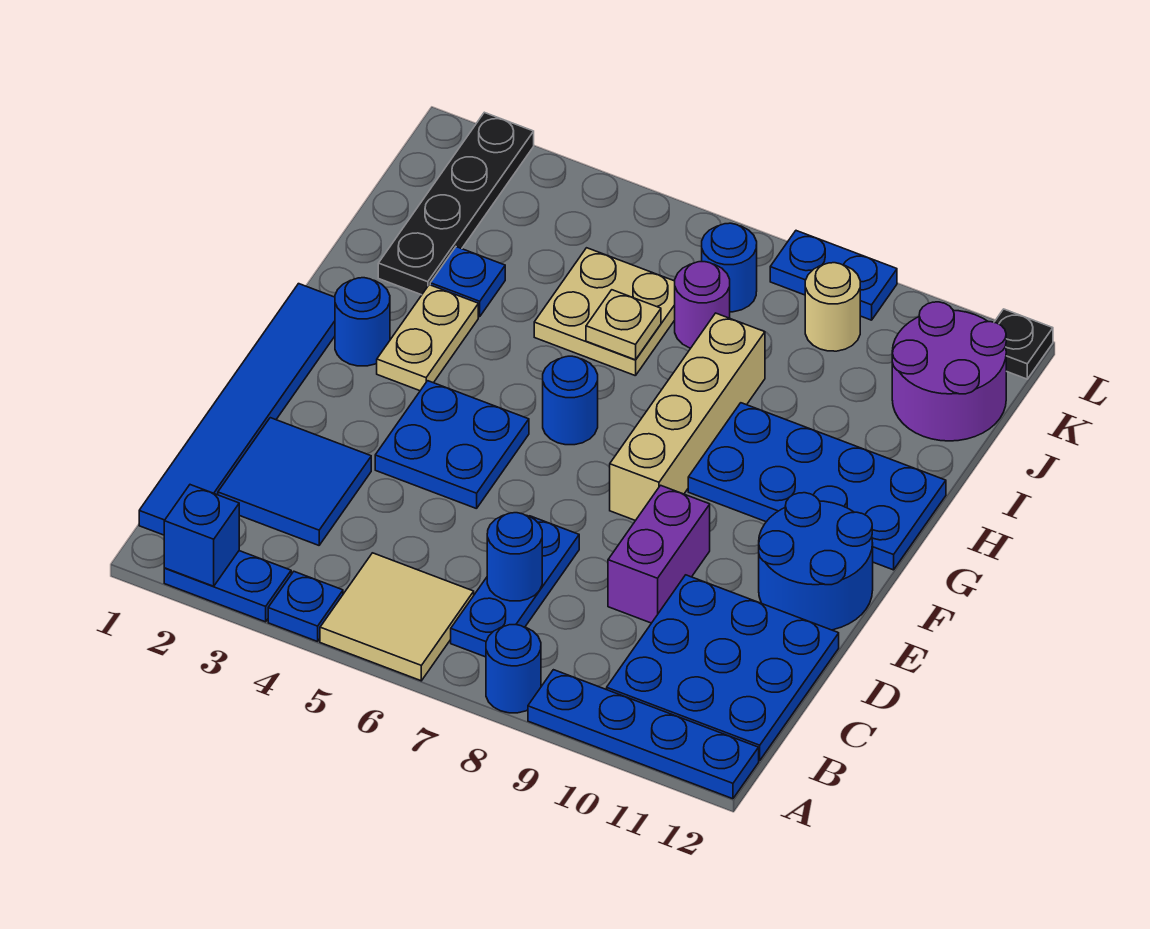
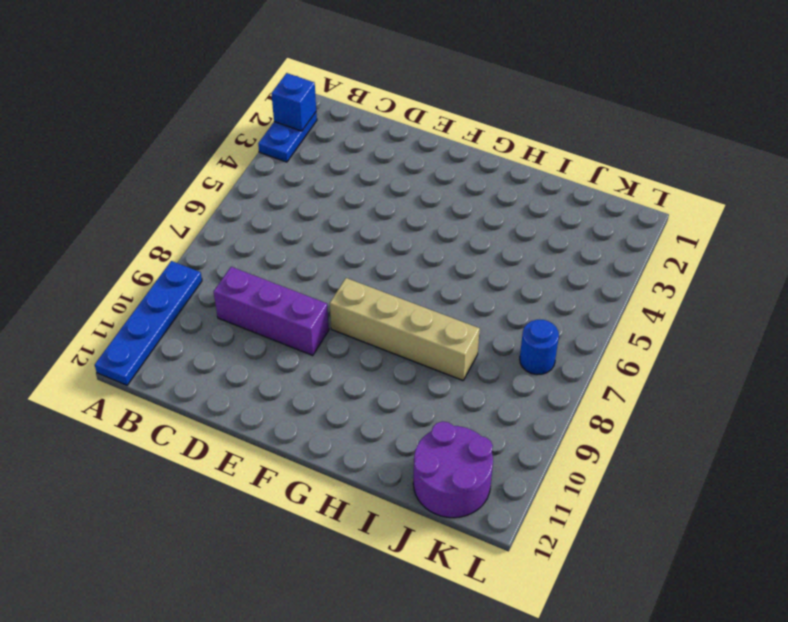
purple 1x3 brick [214,267,329,356] -> purple 1x2 brick [608,485,710,623]
none -> blue 1x1 plate [268,572,343,641]
none -> tan 2x2 tile [320,553,474,681]
none -> blue 1x1 round brick [486,625,541,713]

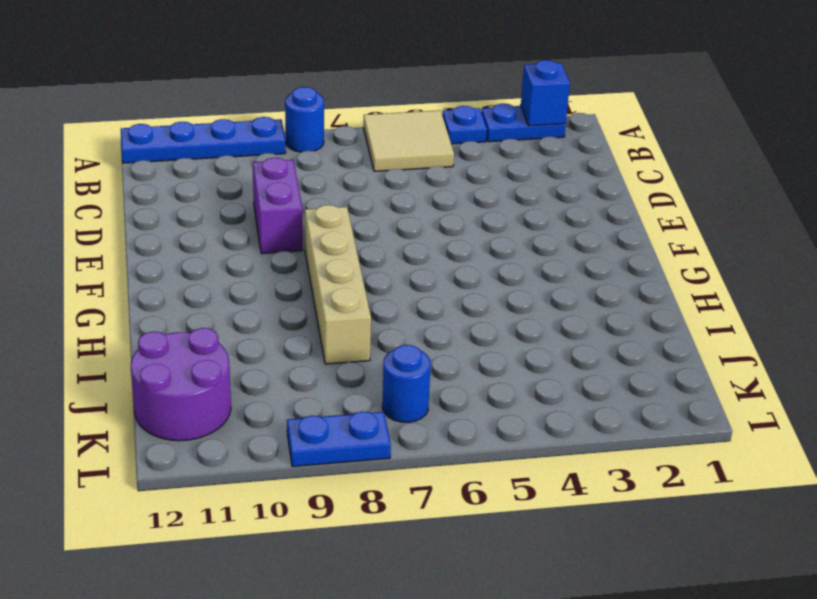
none -> blue 1x6 tile [139,284,335,535]
none -> blue 1x3 plate [451,516,579,657]
none -> blue 3x3 plate [607,575,839,761]

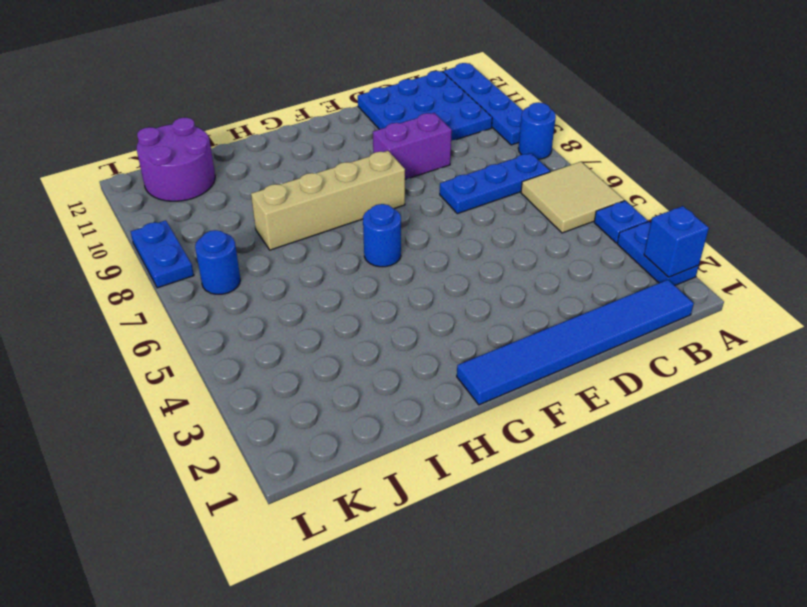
none -> blue 2x2 tile [218,418,371,545]
none -> blue 2x2 plate [375,381,529,509]
none -> blue 2x2 round brick [759,493,873,630]

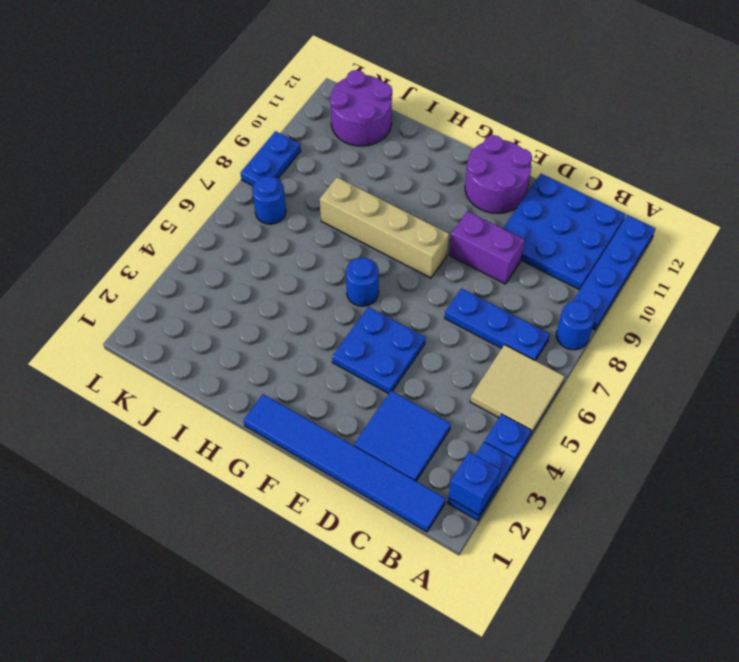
purple 2x2 round brick [465,135,532,213] -> blue 2x2 round brick [759,493,873,630]
none -> blue 1x1 round brick [335,278,390,366]
none -> tan 1x2 plate [377,285,478,391]
none -> blue 2x4 plate [688,403,946,570]

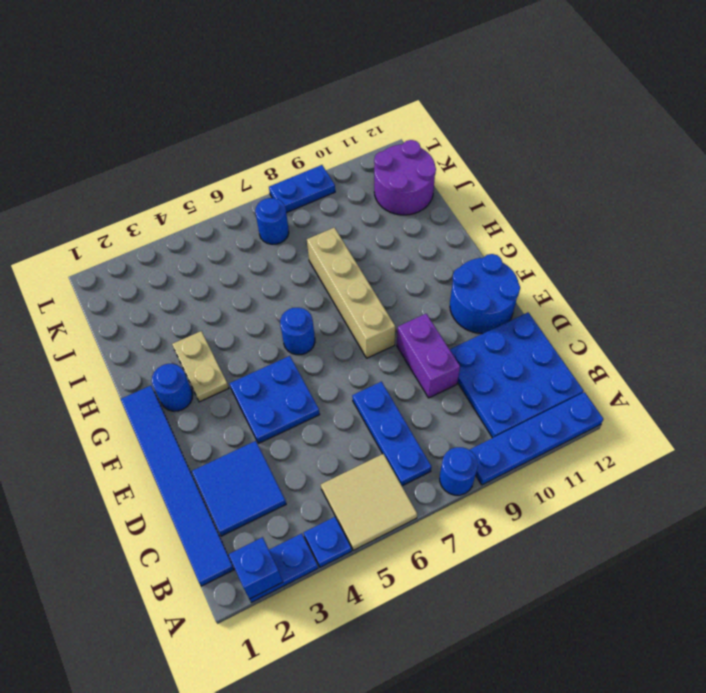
none -> blue 2x4 plate [688,403,946,570]
none -> black 1x4 plate [378,112,534,295]
none -> blue 1x1 plate [430,247,505,317]

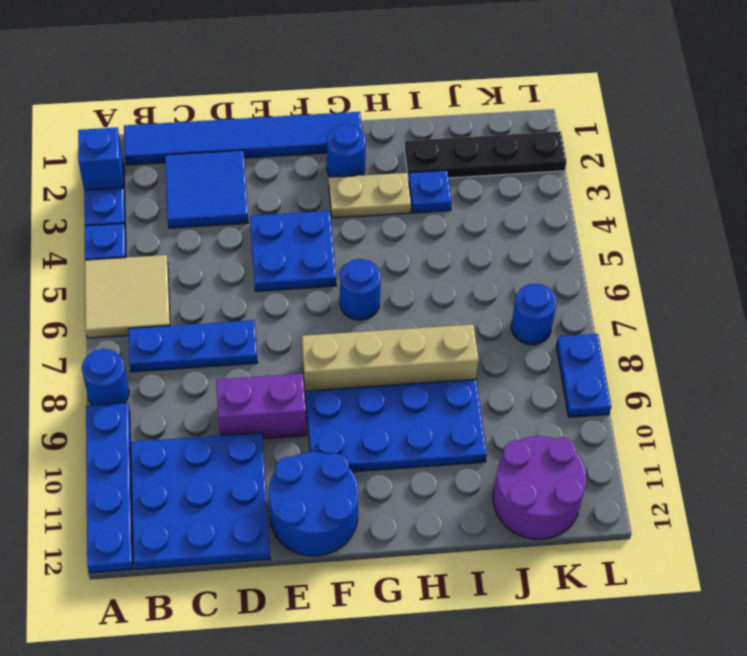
blue 2x4 plate [305,379,487,472] -> blue 2x4 plate turned to [688,403,946,570]
none -> tan 2x2 plate [534,248,675,376]
none -> purple 1x1 round brick [675,262,730,348]
none -> tan 1x1 round brick [805,263,860,351]

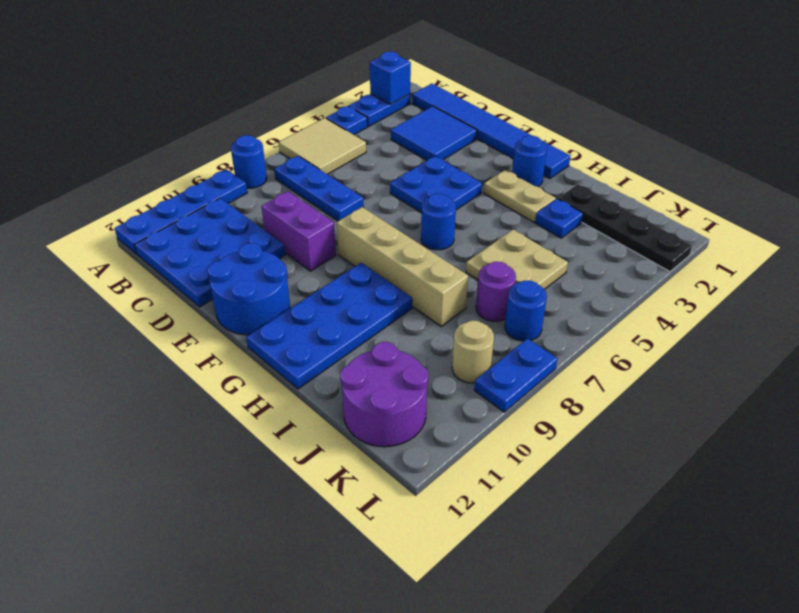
none -> black 1x1 plate [994,309,1053,379]
none -> blue 1x1 round brick [487,513,542,601]
none -> tan 1x1 plate [586,290,661,360]

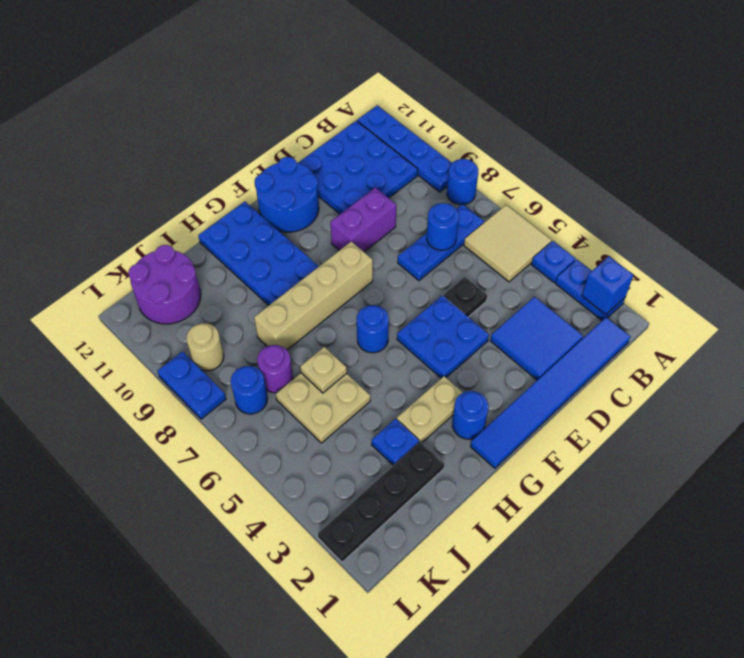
black 1x1 plate [443,277,487,317] -> black 1x1 plate moved to [994,309,1053,379]

